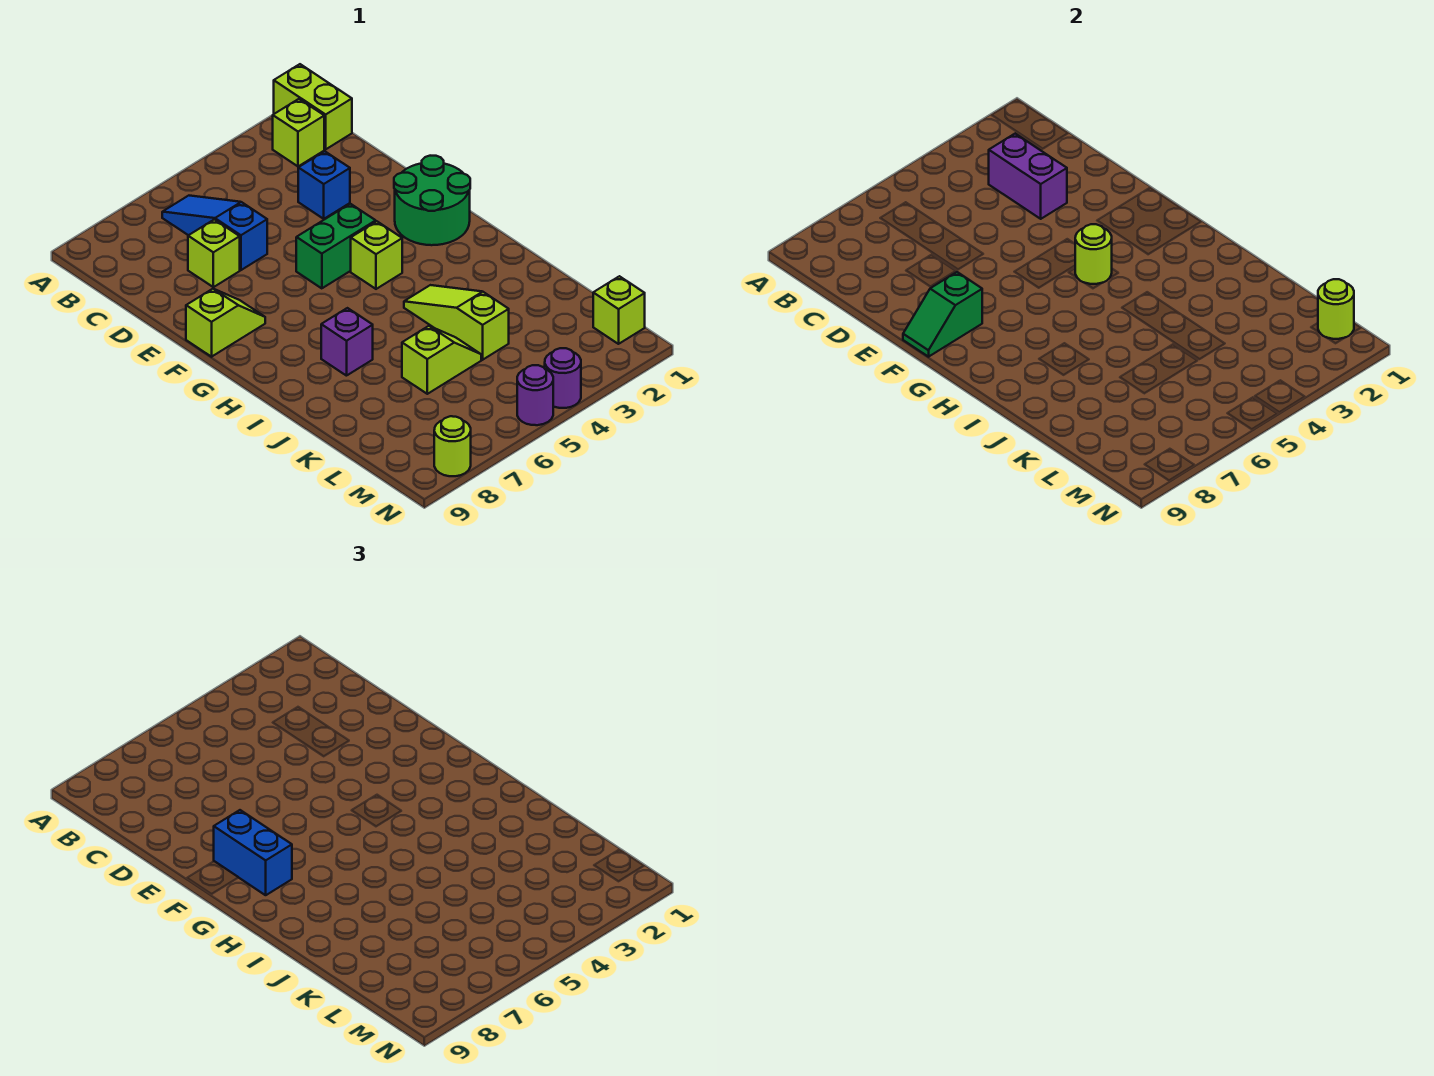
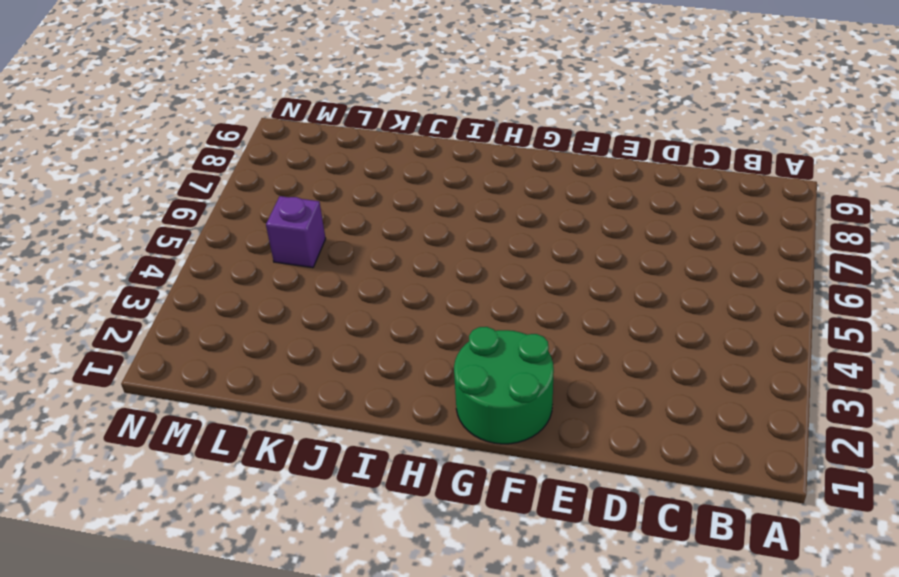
purple 1x1 brick [266,196,326,268] -> purple 1x1 brick moved to [321,308,373,376]
none -> lime 1x2 brick [274,64,352,149]
none -> lime 1x1 brick [273,99,324,166]
none -> blue 1x3 slope [162,196,267,270]

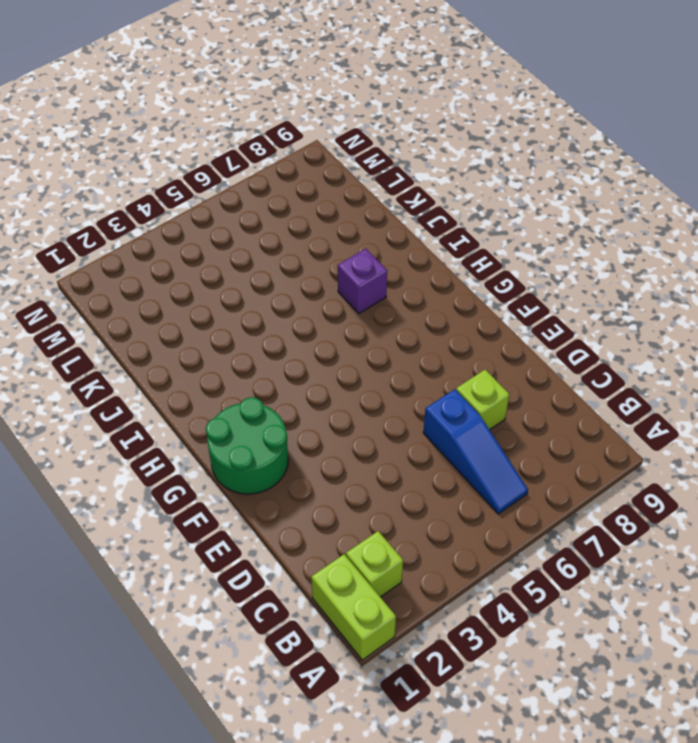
none -> blue 1x1 brick [298,151,350,219]
none -> green 1x2 brick [296,204,376,288]
none -> lime 1x2 slope [186,289,265,357]

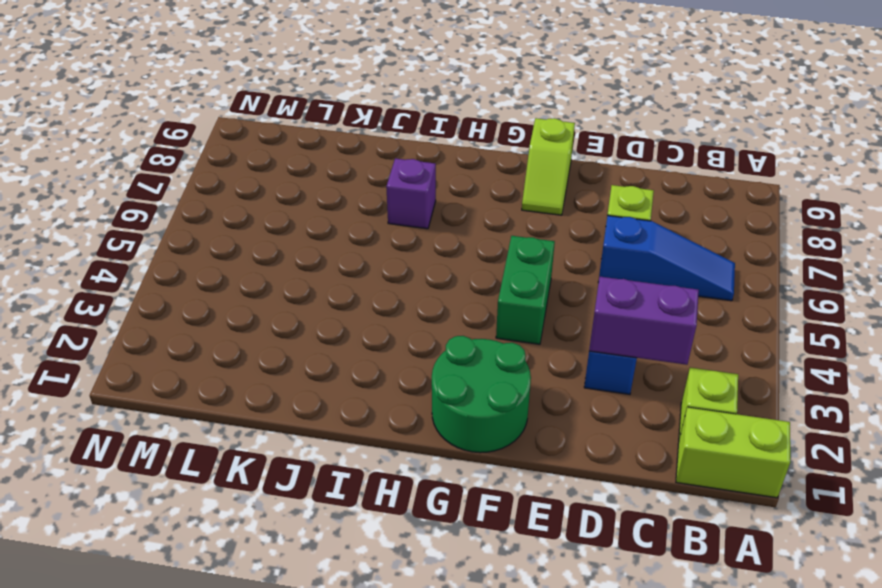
none -> lime 1x1 brick [351,222,402,289]
none -> lime 1x3 slope [404,285,509,360]
none -> lime 1x2 slope [402,326,481,394]

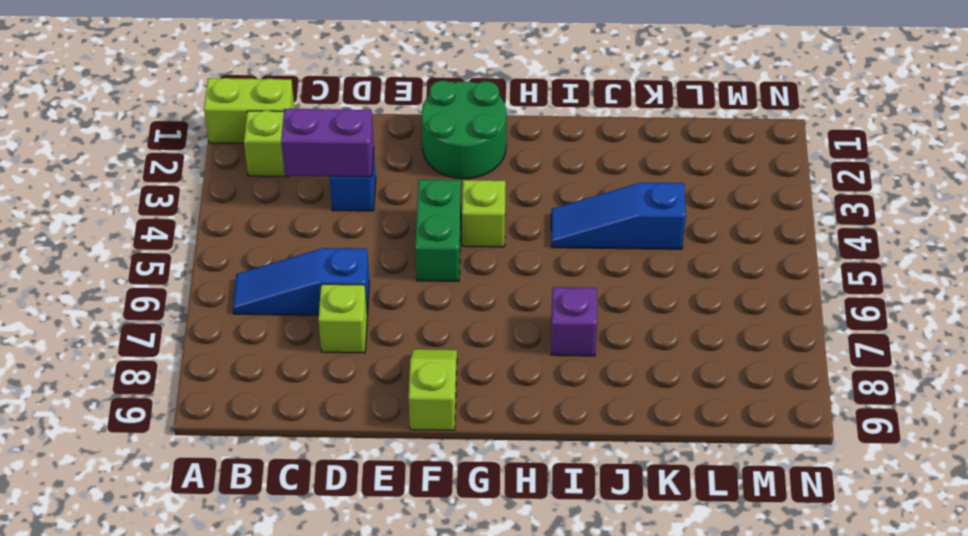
blue 1x3 slope [551,182,686,249] -> lime 1x3 slope [404,285,509,360]
none -> lime 1x2 slope [402,326,481,394]
none -> lime 1x1 brick [593,276,645,344]
none -> purple 1x1 round brick [545,348,581,408]

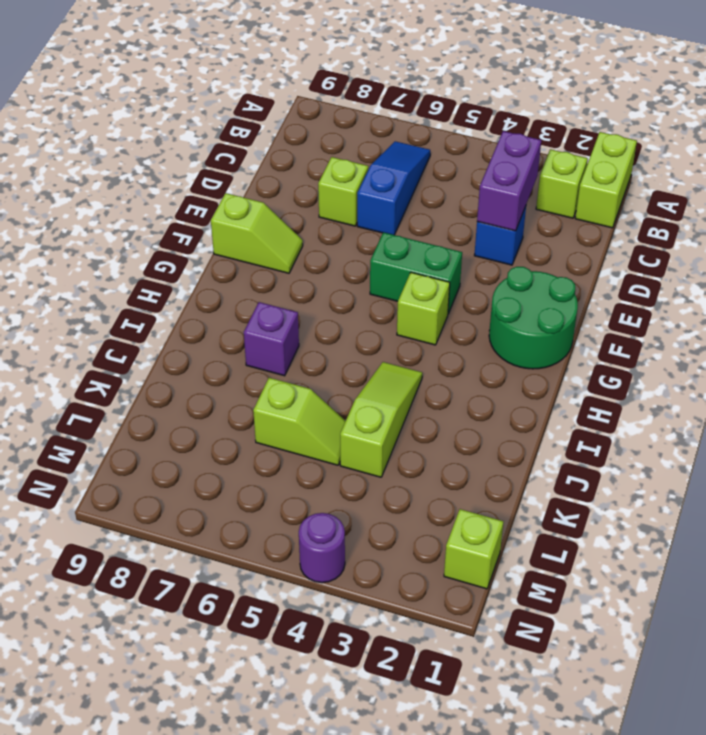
none -> purple 1x1 round brick [517,365,553,425]
none -> lime 1x1 round brick [434,416,471,476]
none -> green 1x2 slope [903,272,982,357]

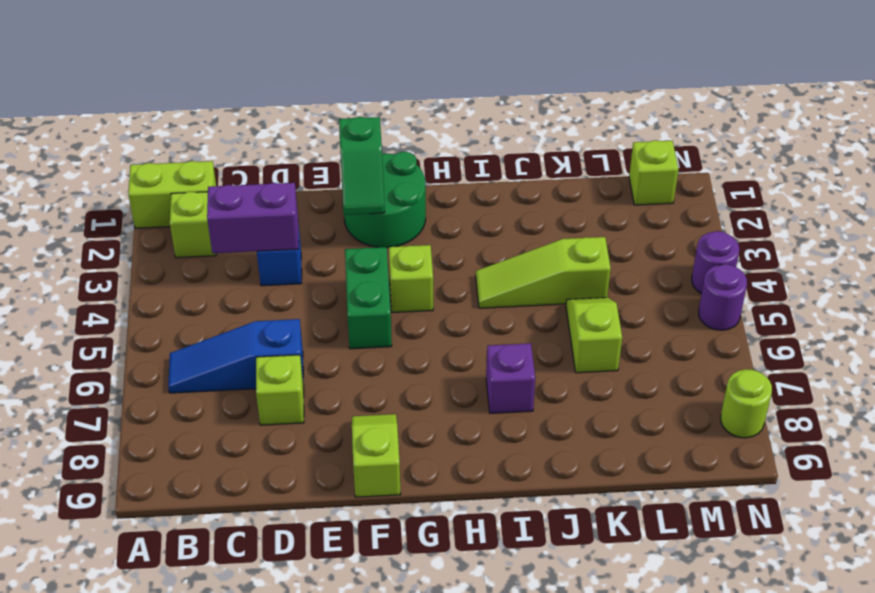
green 1x2 slope [339,117,385,215] -> green 1x2 slope moved to [903,272,982,357]
none -> lime 1x1 round brick [1075,224,1112,284]
none -> lime 1x1 round brick [1318,279,1354,339]
none -> blue 1x2 brick [214,810,292,895]

